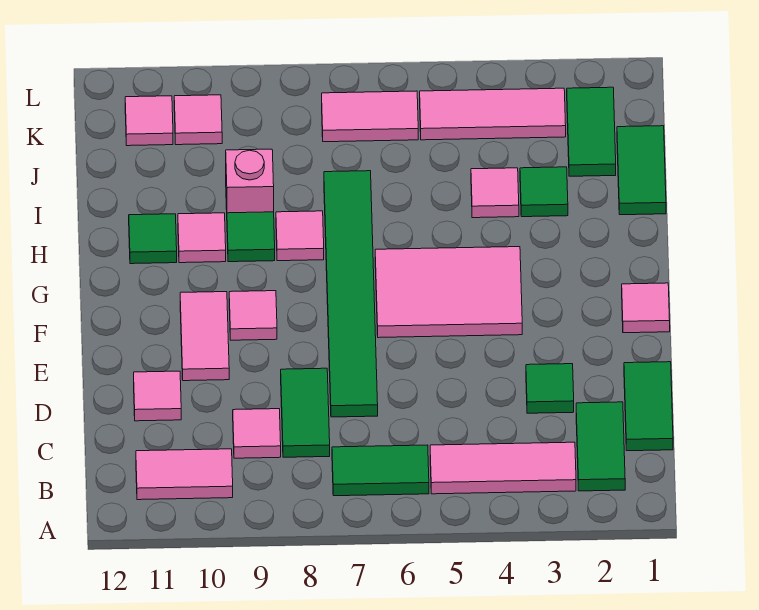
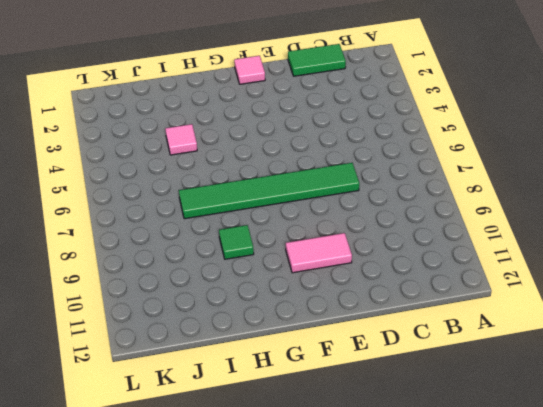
none -> green 1x2 tile [576,402,625,491]
none -> pink 1x3 tile [430,442,576,494]
none -> green 1x2 tile [332,445,429,496]

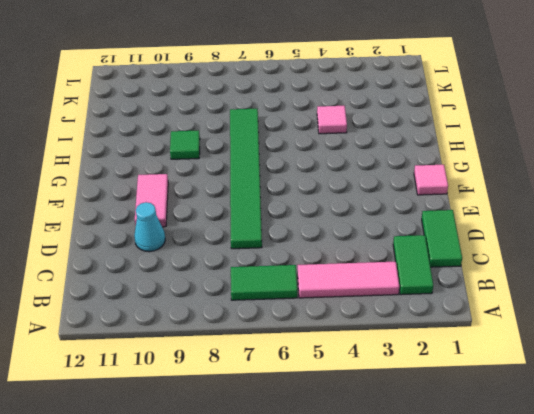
cyan 1x1 cone [134,202,165,252] -> none
none -> pink 1x2 tile [136,449,233,500]
none -> green 1x2 tile [281,368,330,457]
none -> pink 1x1 tile [233,409,281,458]

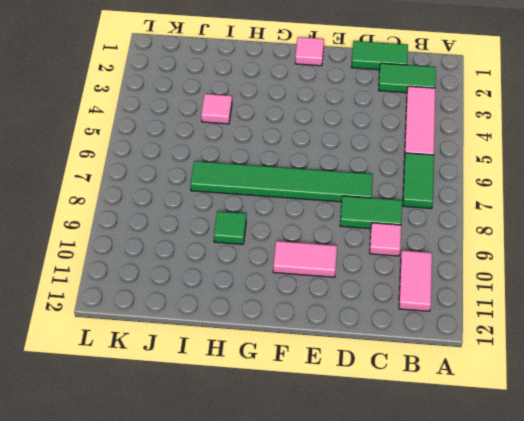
none -> green 1x1 tile [526,364,574,413]
none -> pink 1x1 tile [134,371,181,421]
none -> pink 2x3 tile [375,247,522,338]

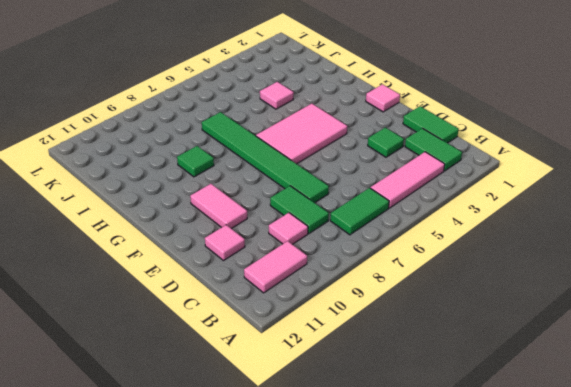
none -> pink 1x1 tile [229,291,277,340]
none -> pink 1x1 tile [276,211,324,261]
none -> pink 1x1 tile [178,213,226,263]

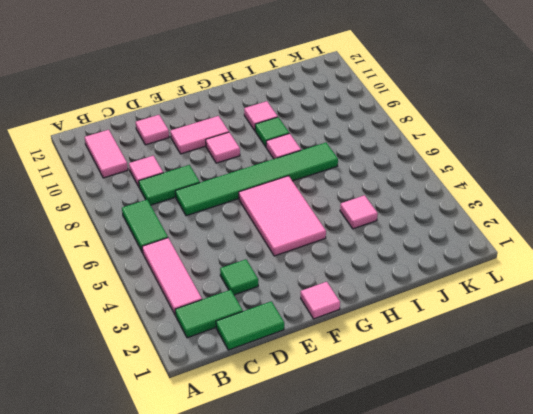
none -> green 1x1 tile [129,214,177,264]
none -> green 1x2 tile [617,126,666,215]
none -> green 1x1 tile [520,167,568,217]

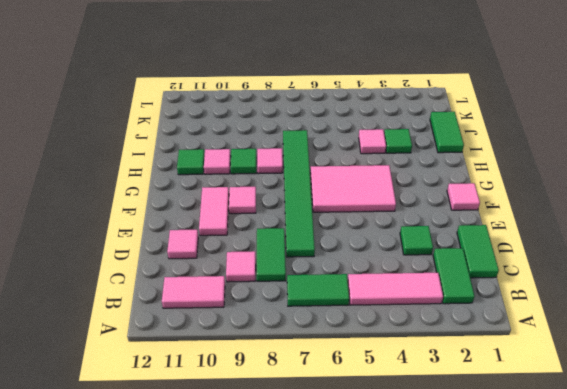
none -> pink 1x1 brick [226,149,274,213]
none -> green 1x2 tile [567,87,616,176]
none -> pink 1x3 tile [420,88,566,140]

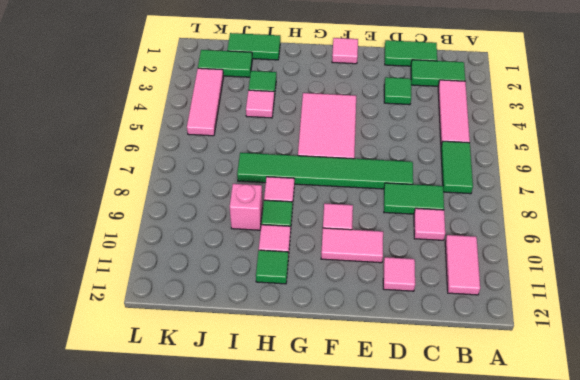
none -> pink 1x2 tile [322,91,418,142]
none -> pink 1x1 tile [174,95,222,145]
none -> pink 1x1 tile [125,96,173,146]

